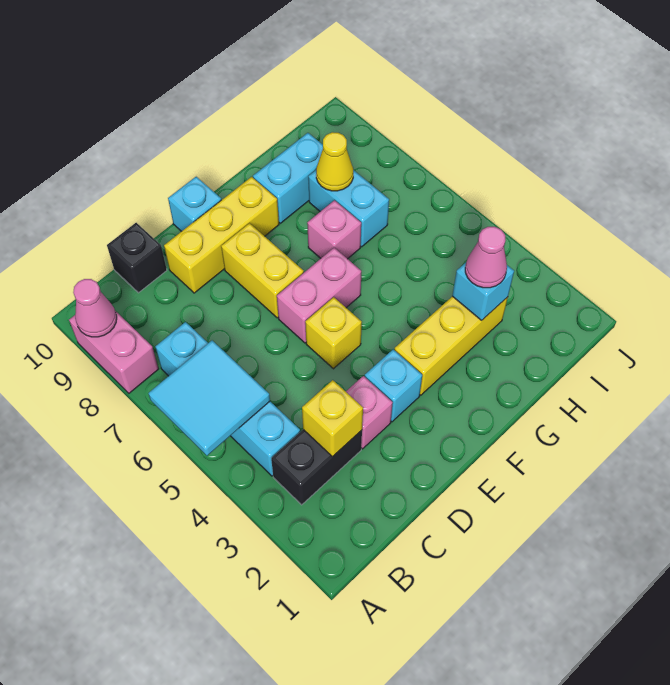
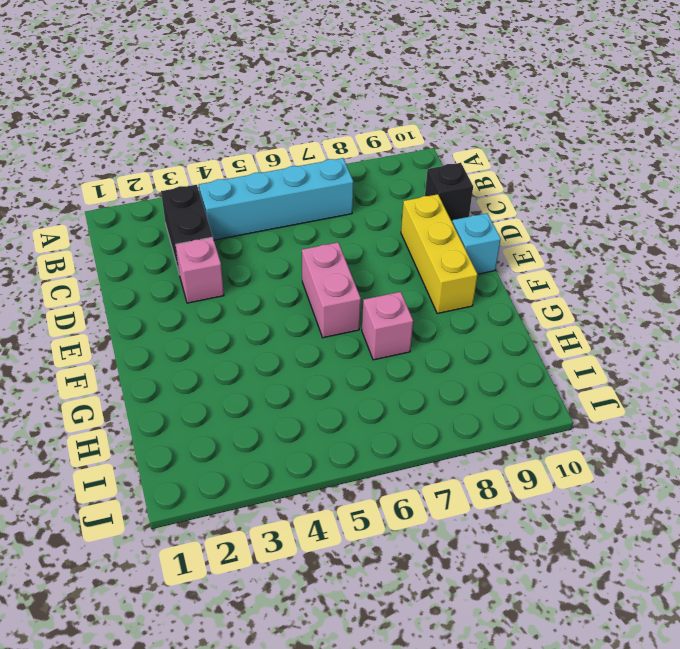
none -> pink 1x2 brick [69,311,159,393]
none -> cyan 1x1 brick [365,349,422,422]
none -> yellow 1x1 brick [305,297,362,369]

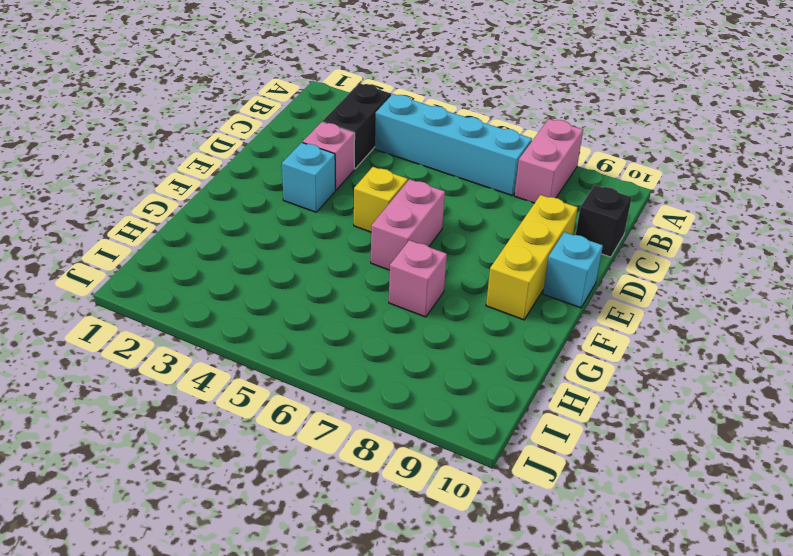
pink 1x2 brick [514,119,583,203] -> pink 1x2 brick turned to [69,311,159,393]
none -> yellow 1x2 brick [221,223,304,318]
none -> yellow 1x3 brick [394,296,508,395]
none -> cyan 1x2 brick [253,133,323,223]

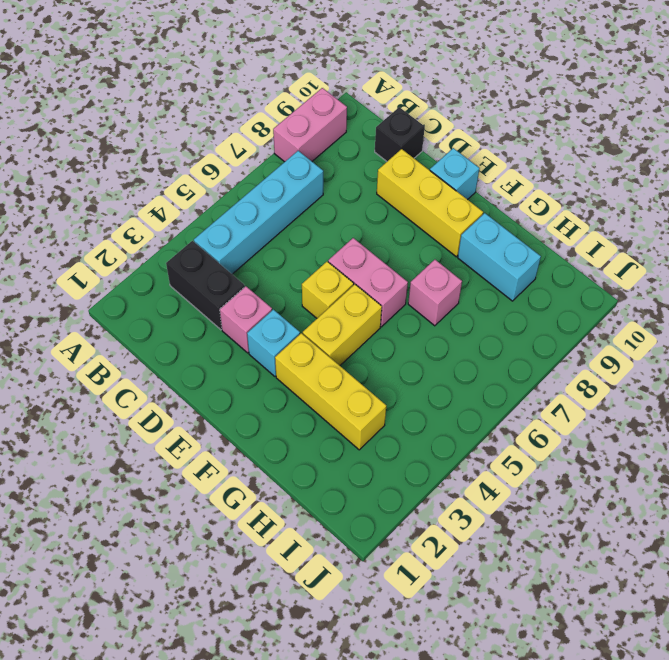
yellow 1x2 brick [303,284,382,366] -> yellow 1x2 brick moved to [221,223,304,318]
none -> cyan 1x2 brick [308,170,389,247]
none -> cyan 2x2 tile [149,340,270,456]
none -> pink 1x1 cone [73,279,117,337]

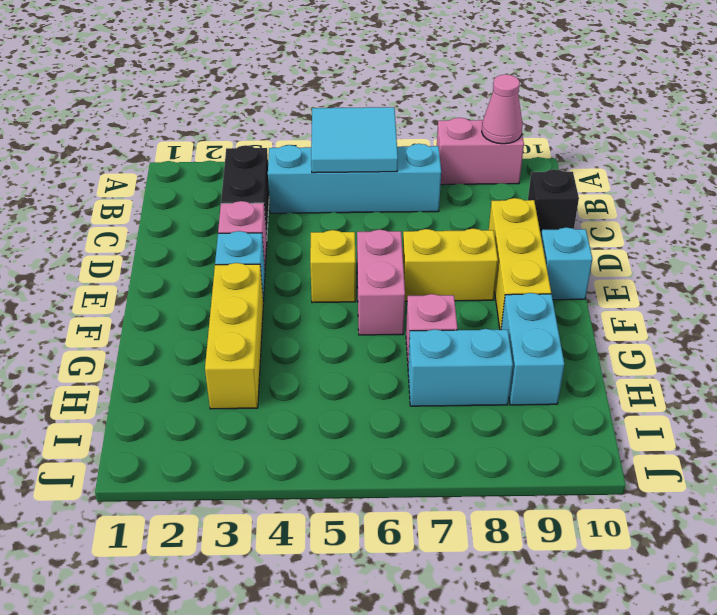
none -> yellow 1x1 brick [302,380,363,457]
none -> cyan 1x1 brick [452,263,514,320]
none -> yellow 1x1 cone [316,132,353,191]

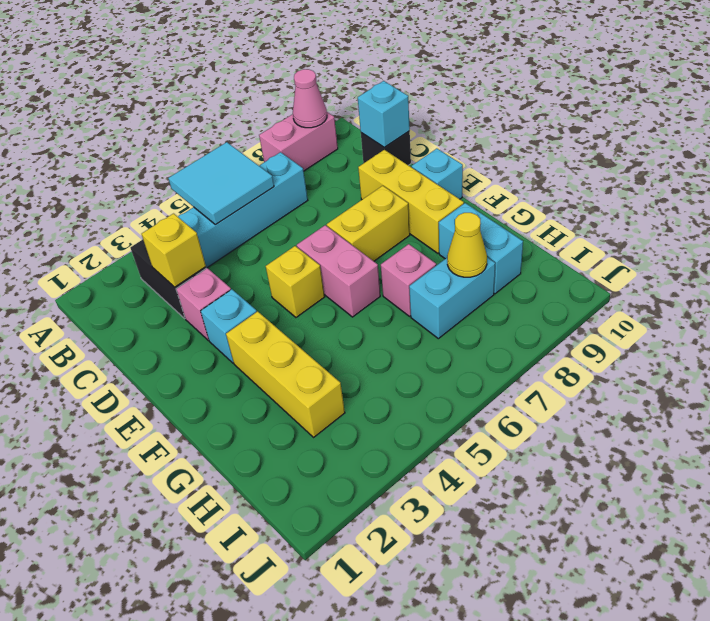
cyan 1x1 brick [358,81,410,147] -> cyan 1x1 brick moved to [452,263,514,320]
none -> pink 1x1 cone [465,227,507,288]

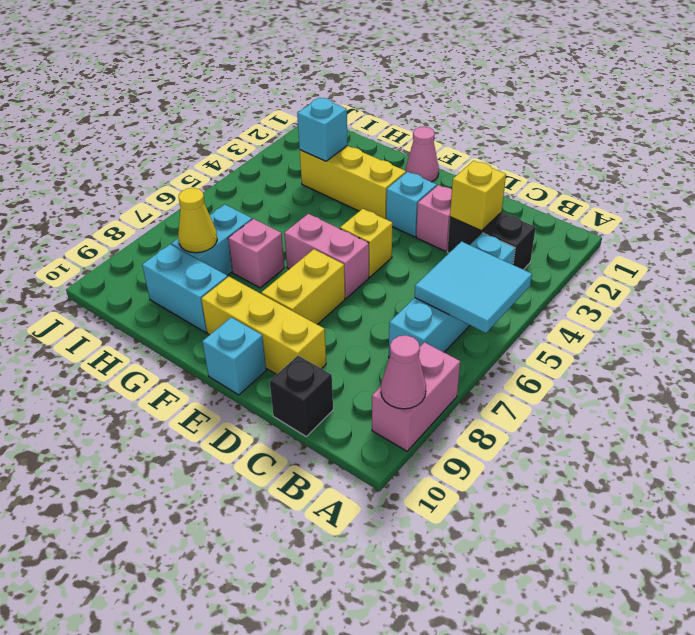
pink 1x1 cone [406,127,439,182] -> pink 1x1 cone moved to [465,227,507,288]

